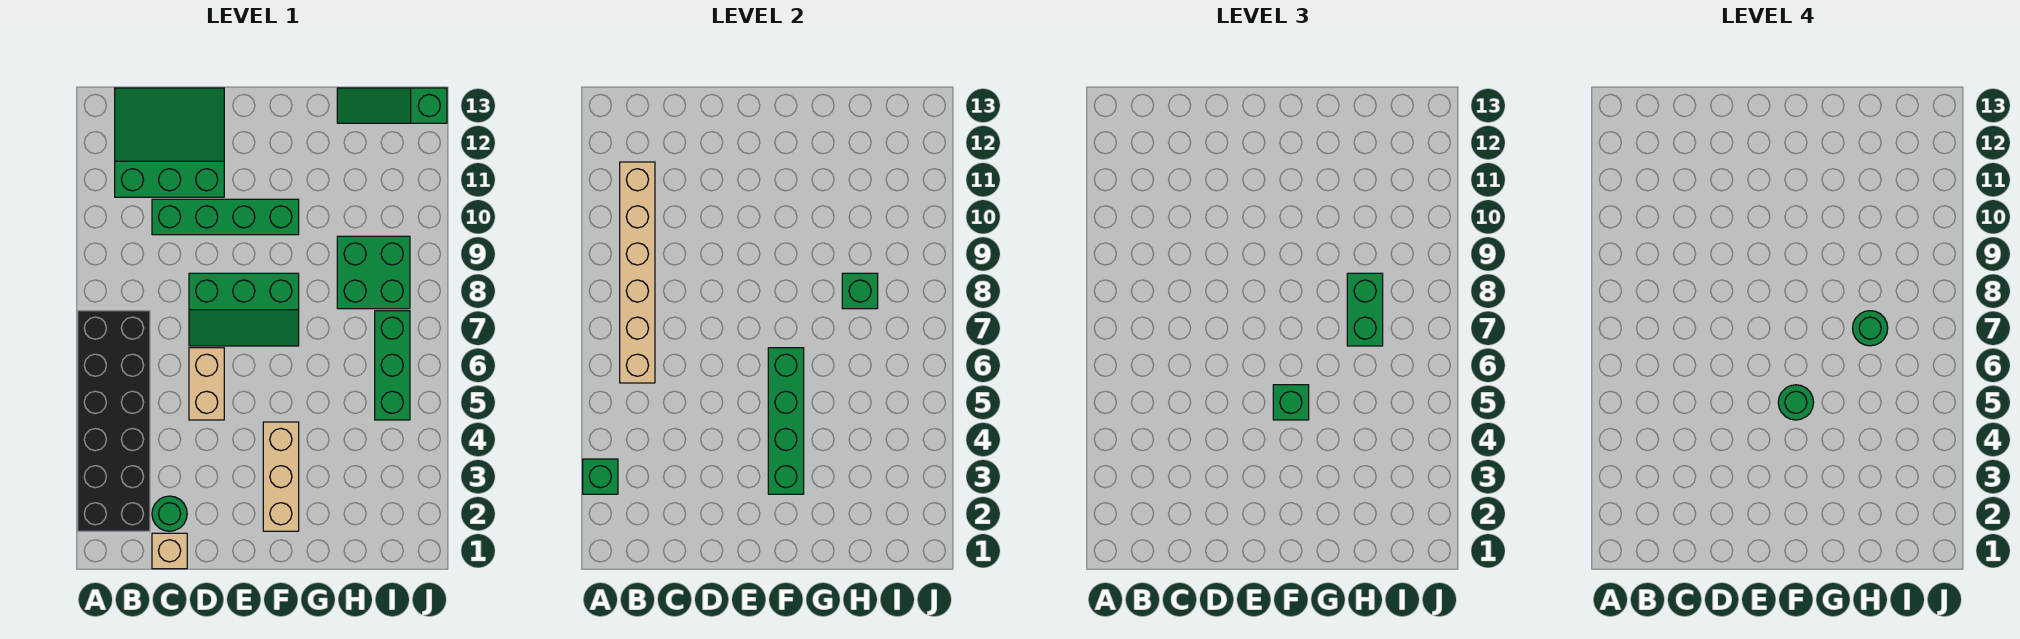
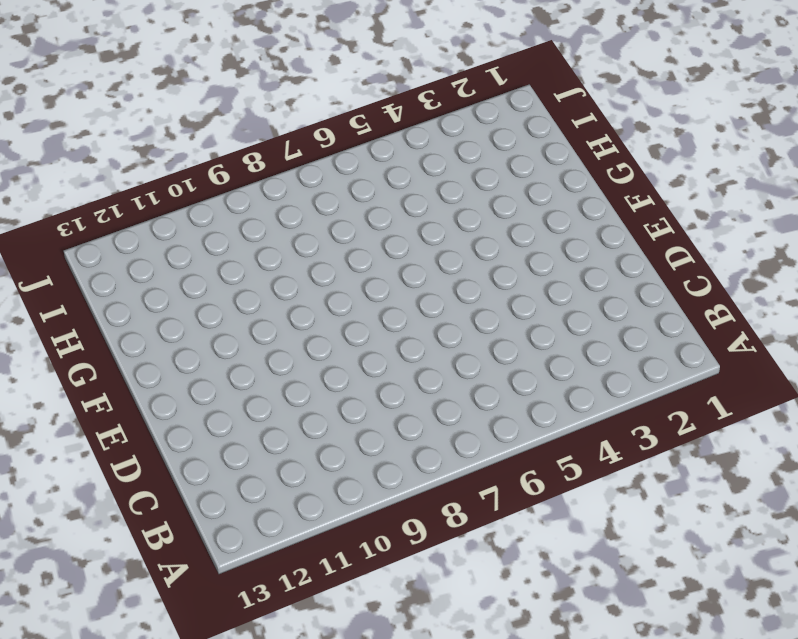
none -> black 2x6 brick [78,311,150,531]
none -> green 3x3 slope [115,88,224,197]
none -> tan 1x1 brick [152,533,187,569]

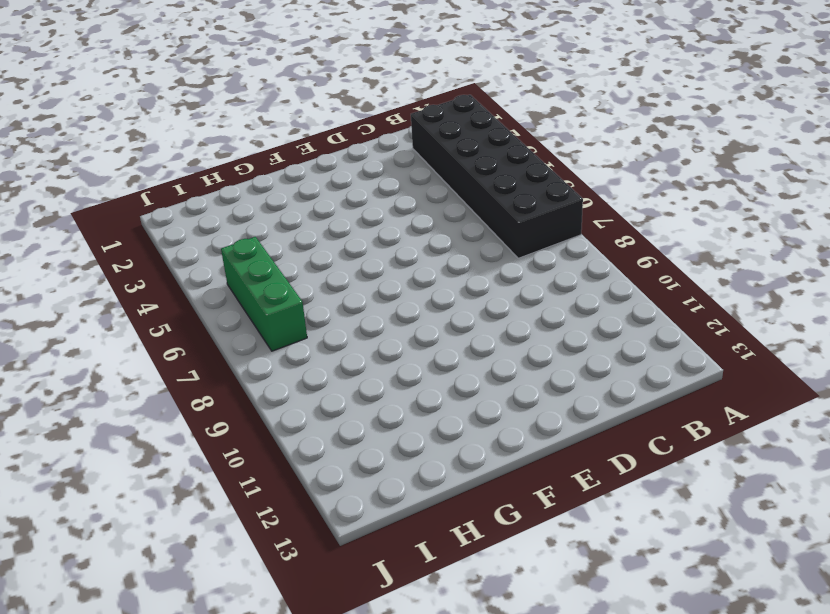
none -> green 3x3 slope [115,88,224,197]
none -> tan 1x1 brick [152,533,187,569]
none -> green 1x1 round brick [152,496,187,531]

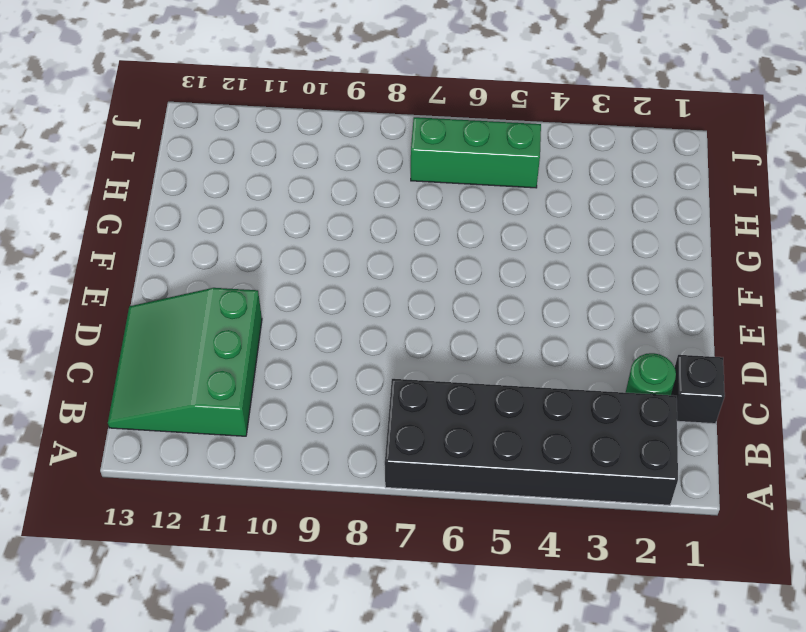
black 1x1 brick [671,355,725,424] -> tan 1x1 brick [152,533,187,569]
none -> green 1x4 brick [152,199,299,235]
none -> tan 1x2 brick [189,348,224,420]
none -> green 2x3 slope [189,273,299,346]

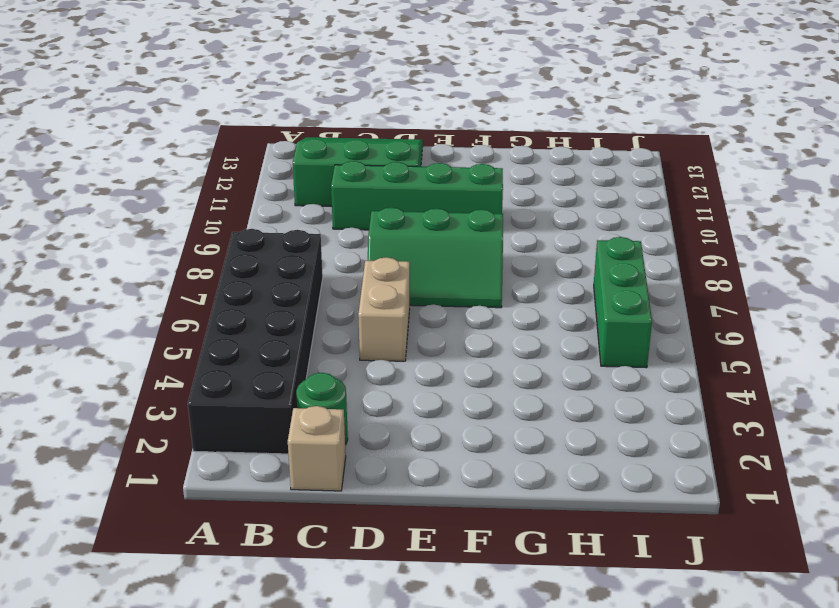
none -> tan 1x3 brick [263,422,299,531]
none -> green 2x2 brick [337,236,410,309]
none -> green 1x3 slope [337,88,447,123]

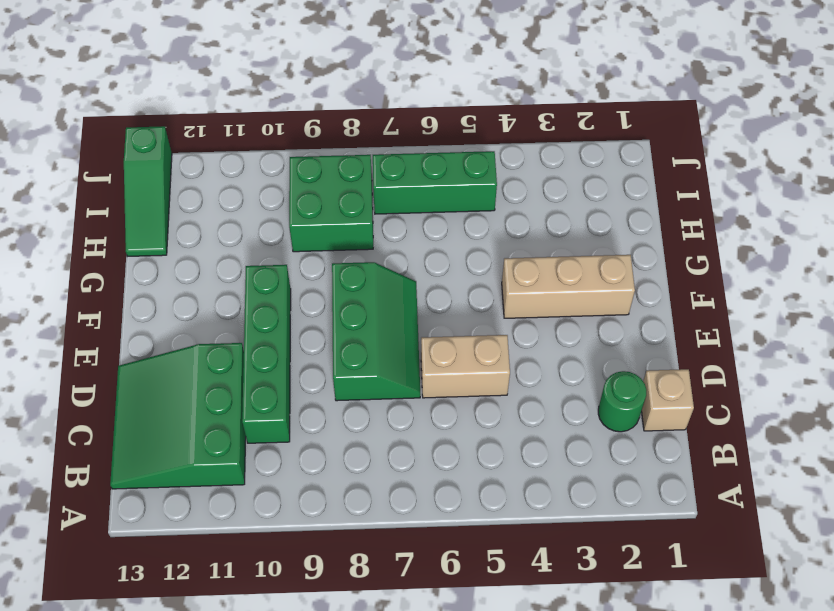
none -> black 2x6 brick [78,311,150,531]
none -> green 1x1 brick [583,459,618,494]
none -> tan 1x6 brick [620,162,655,383]

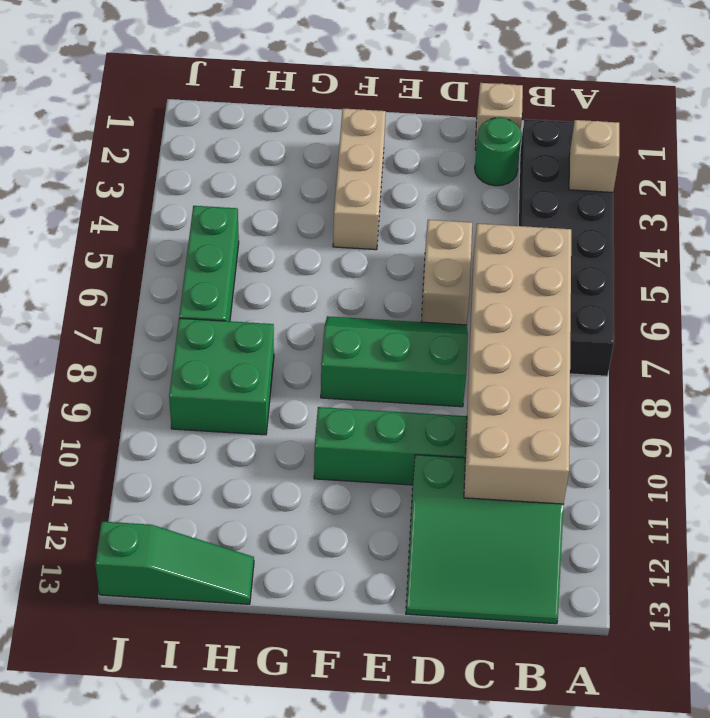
tan 1x1 brick [569,120,619,192] -> green 1x1 brick [583,459,618,494]
tan 2x6 brick [464,224,571,504] -> tan 1x6 brick [620,162,655,383]
none -> green 1x4 brick [768,348,804,494]
none -> green 1x1 brick [842,273,878,309]
none -> green 1x1 brick [1273,385,1309,420]

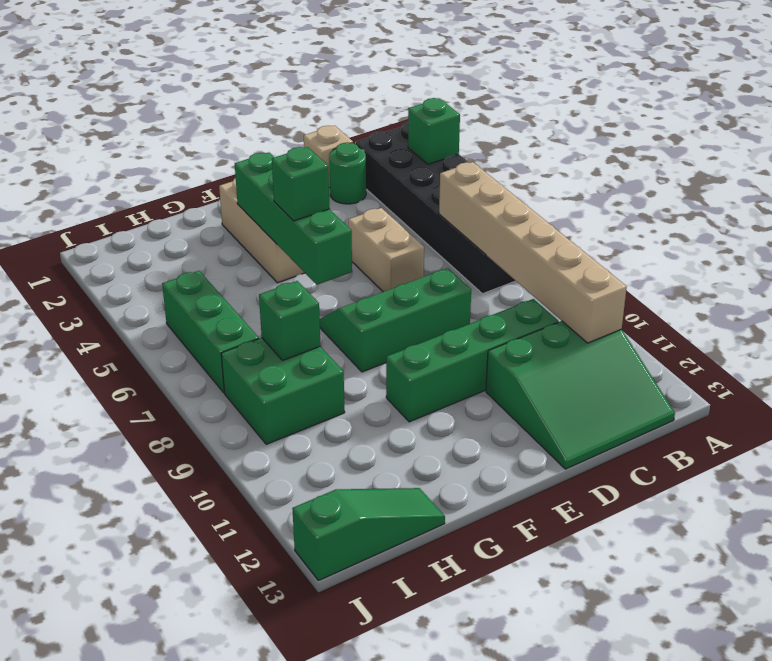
none -> green 1x2 brick [1347,273,1383,346]
none -> green 1x1 round brick [1778,385,1814,420]
none -> green 1x1 round brick [1853,311,1888,346]

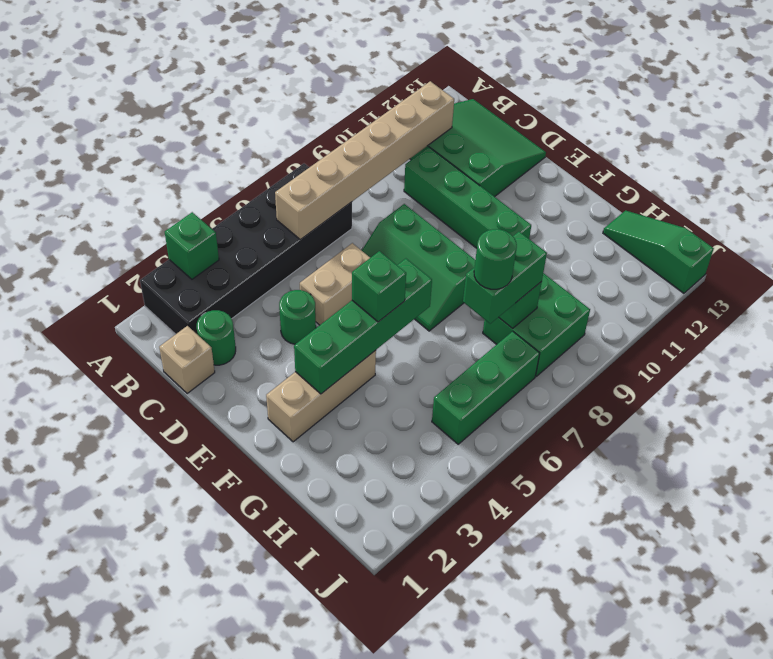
green 1x1 round brick [279,290,316,344] -> green 1x1 round brick moved to [1778,385,1814,420]

